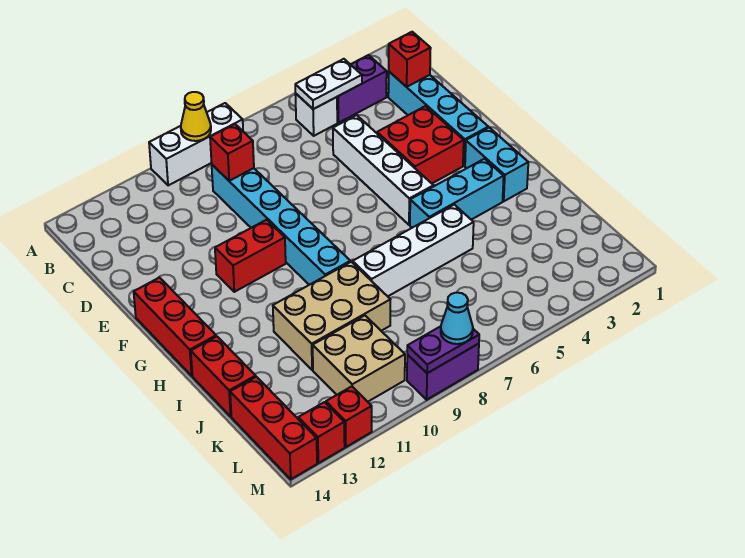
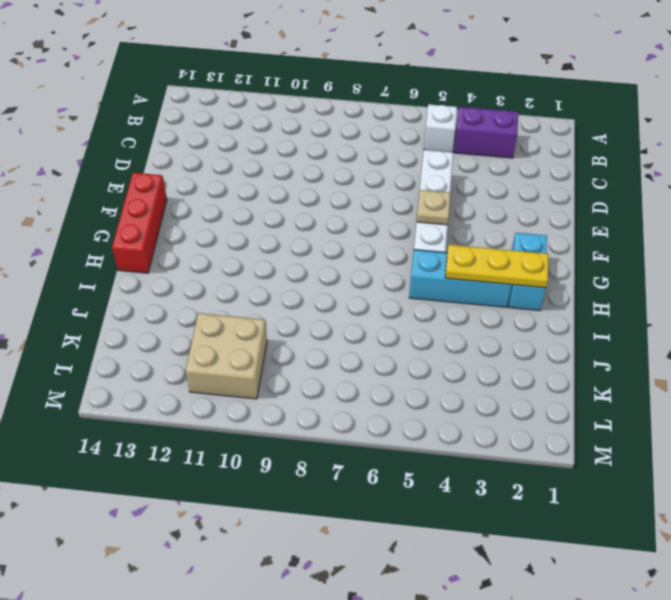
tan 1x1 plate [417,190,451,225] -> none
yellow 1x3 plate [445,245,548,288] -> none
none -> white 1x3 brick [149,103,243,186]
none -> cyan 1x4 brick [388,72,488,166]
none -> cyan 1x6 brick [212,165,350,285]

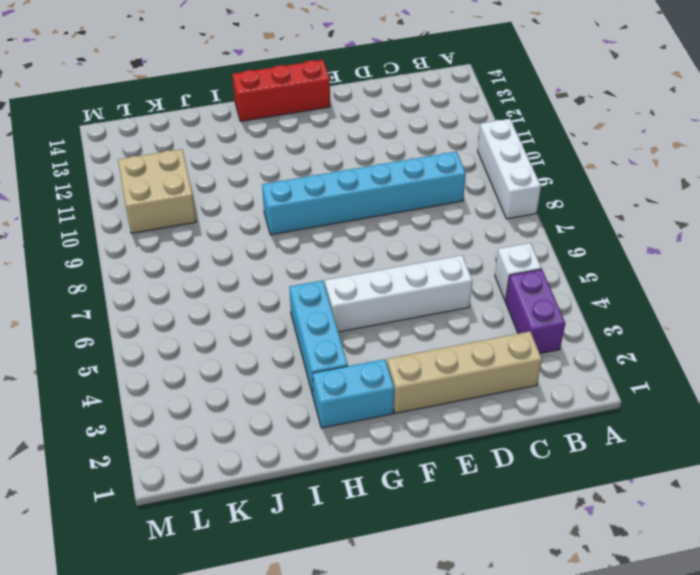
tan 1x4 brick [387,331,542,413] -> cyan 1x4 brick [388,72,488,166]
none -> red 2x2 brick [377,106,464,183]
none -> red 1x2 brick [215,220,286,292]
none -> white 1x4 brick [353,205,474,296]

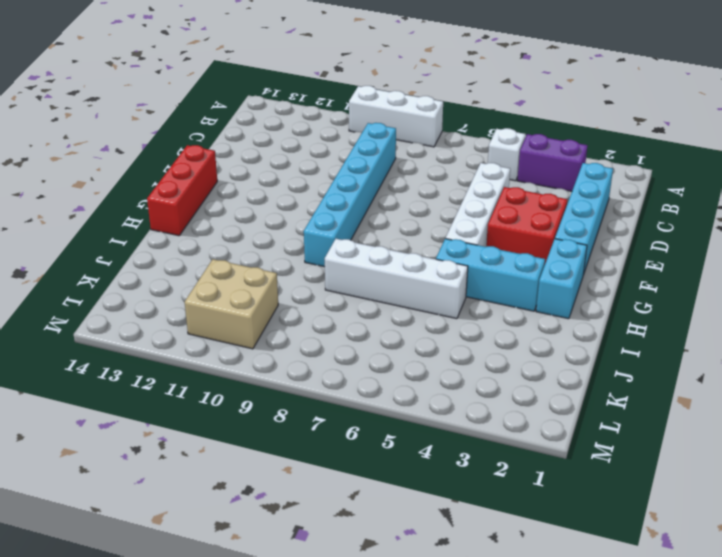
none -> red 1x2 brick [215,220,286,292]
none -> tan 2x3 brick [273,262,390,370]
none -> red 1x2 brick [191,336,256,416]

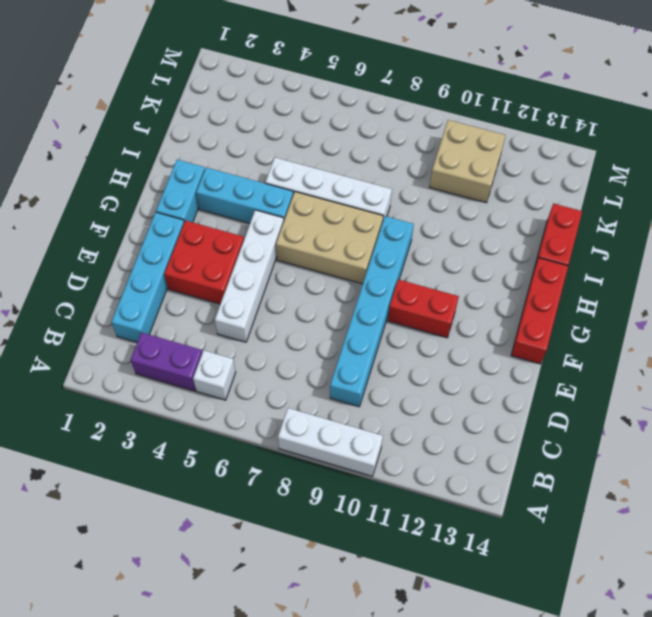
tan 2x3 brick [276,192,383,284] -> tan 2x3 brick moved to [273,262,390,370]
none -> red 1x3 brick [230,377,317,479]
none -> purple 1x2 brick [407,344,479,400]
none -> red 1x1 brick [326,386,372,447]

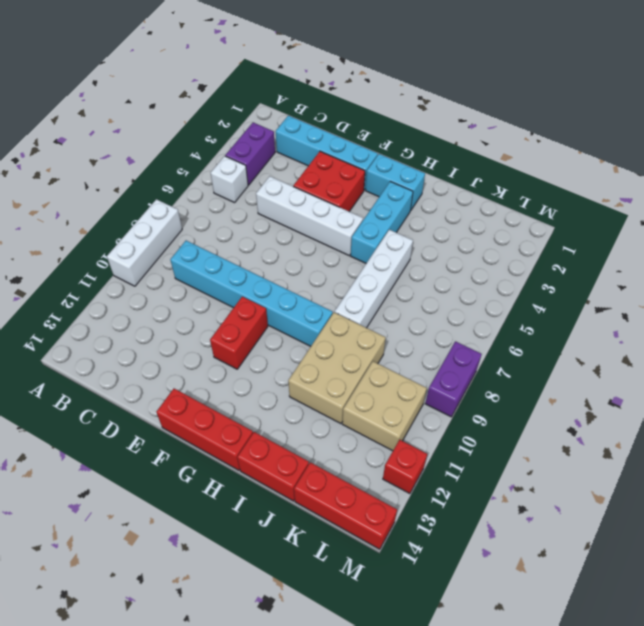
none -> red 1x1 brick [298,402,345,463]
none -> yellow 1x1 cone [181,92,211,141]
none -> white 1x2 plate [295,59,362,109]

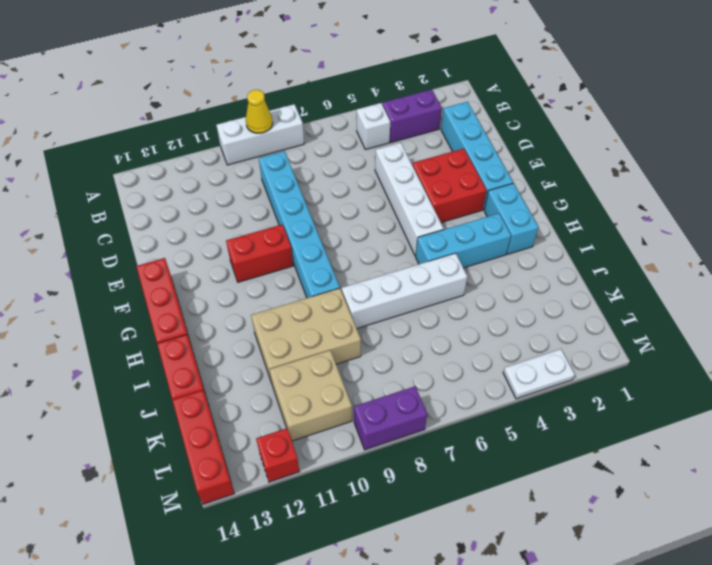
white 1x2 plate [503,349,575,399] -> white 1x2 plate moved to [295,59,362,109]
none -> red 1x1 brick [298,402,345,463]
none -> red 1x1 brick [389,32,431,87]
none -> red 1x1 brick [210,124,254,181]

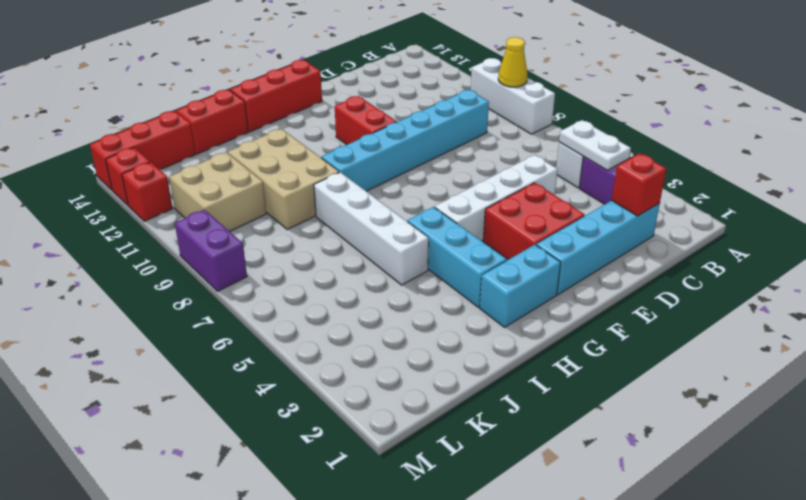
none -> red 1x1 brick [210,124,254,181]
none -> purple 1x2 plate [407,326,479,373]
none -> cyan 1x1 cone [441,293,473,344]

